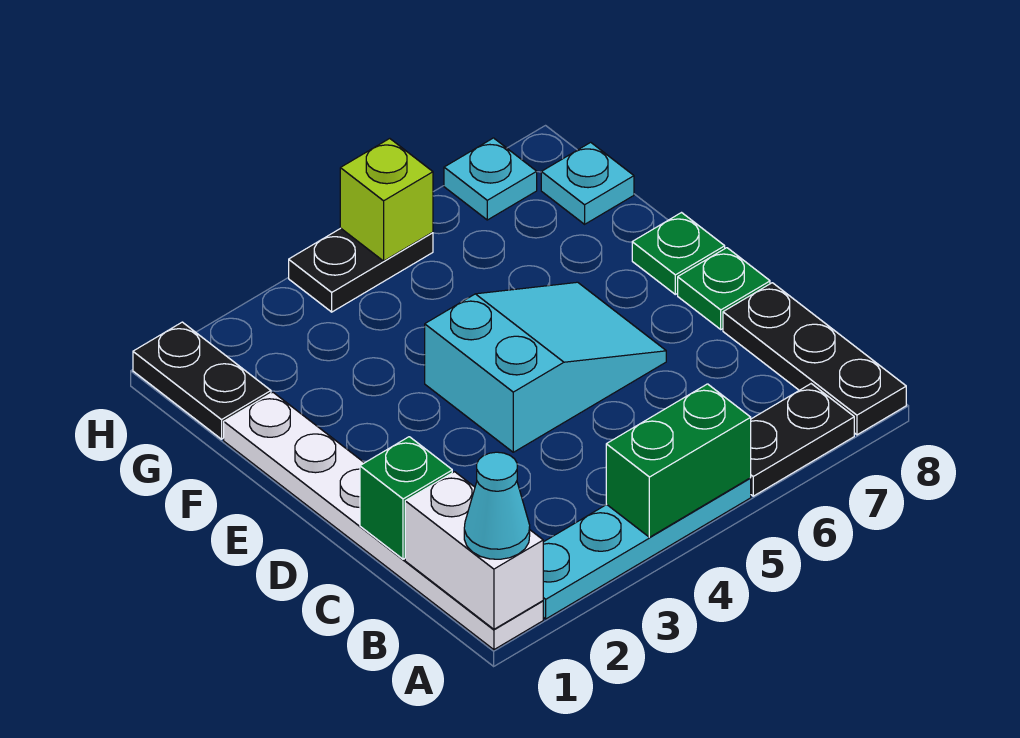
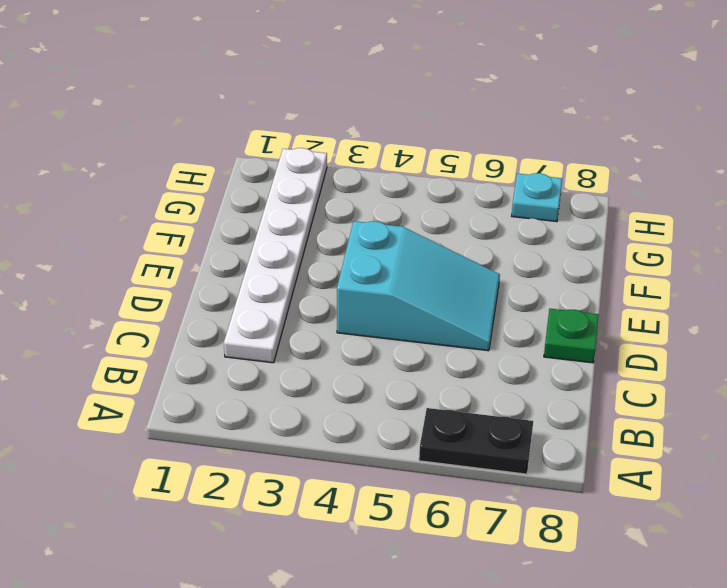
white 1x6 plate [224,148,327,363] -> white 1x6 plate moved to [224,393,543,650]
none -> cyan 1x4 plate [543,478,751,619]
none -> black 1x3 plate [723,283,906,435]
none -> green 1x1 plate [632,213,725,294]

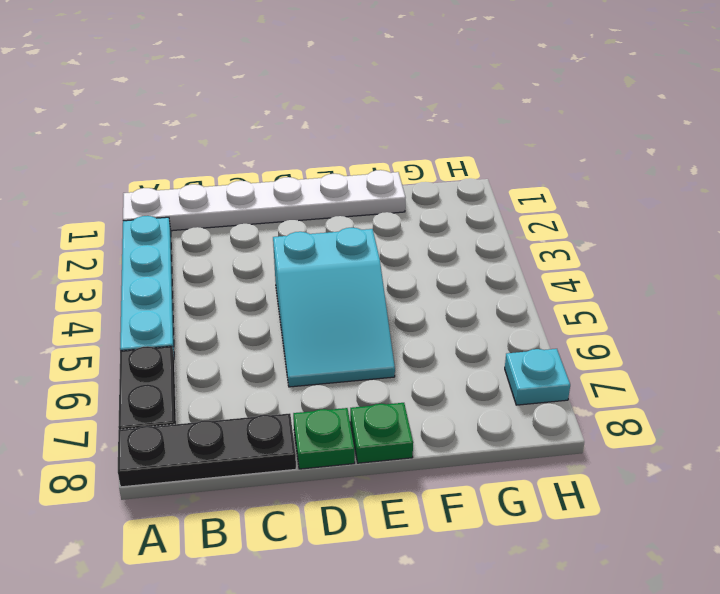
none -> black 1x2 plate [133,322,271,439]
none -> cyan 1x1 plate [541,142,634,224]
none -> black 1x2 plate [289,228,433,312]

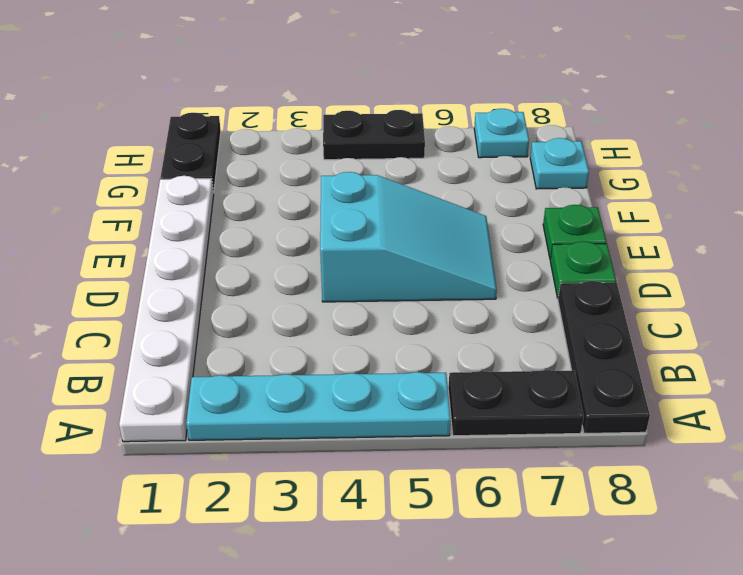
none -> white 1x2 brick [405,472,543,629]
none -> green 1x2 brick [606,384,751,537]
none -> green 1x1 brick [360,437,452,559]

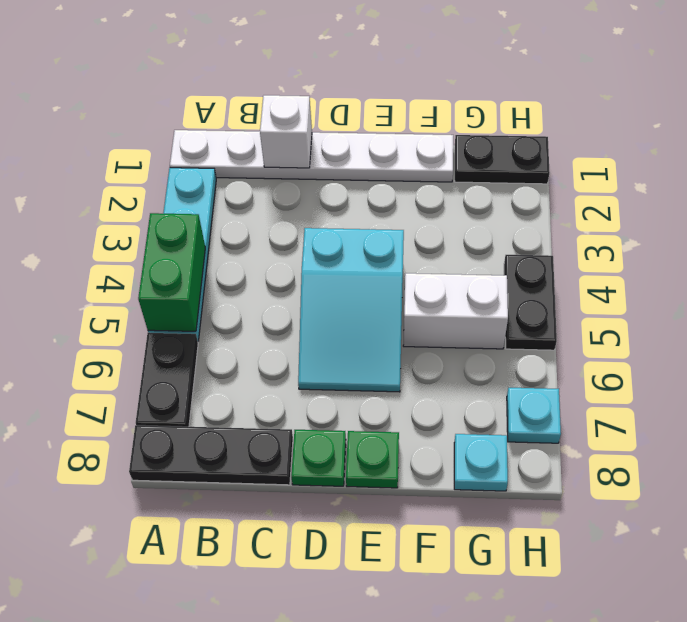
white 1x1 brick [260,95,312,168] -> green 1x1 brick [360,437,452,559]
white 1x2 brick [403,273,508,349] -> white 1x2 brick moved to [405,472,543,629]
none -> lime 1x1 brick [340,139,433,261]
none -> cyan 1x1 cone [464,452,530,559]

